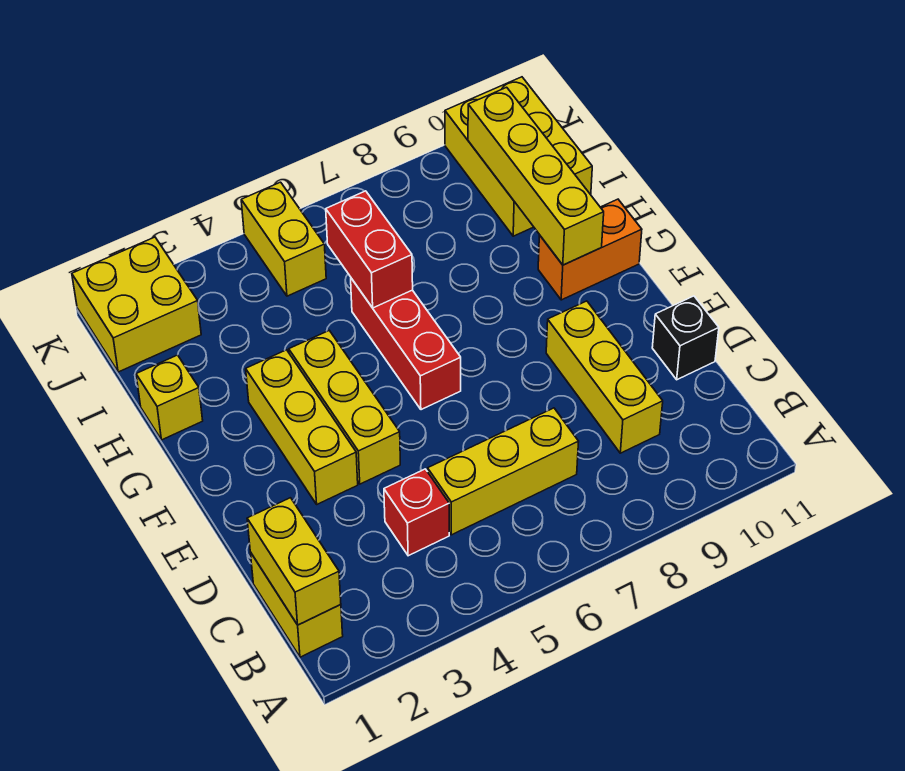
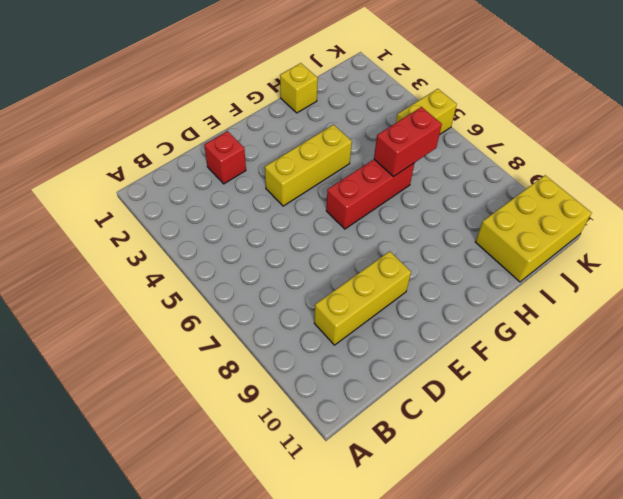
red 1x1 brick [204,131,246,184] -> red 1x1 brick moved to [384,469,449,556]
none -> yellow 1x2 brick [250,552,343,657]
none -> yellow 1x3 brick [428,408,579,535]
none -> black 1x1 brick [652,296,719,380]

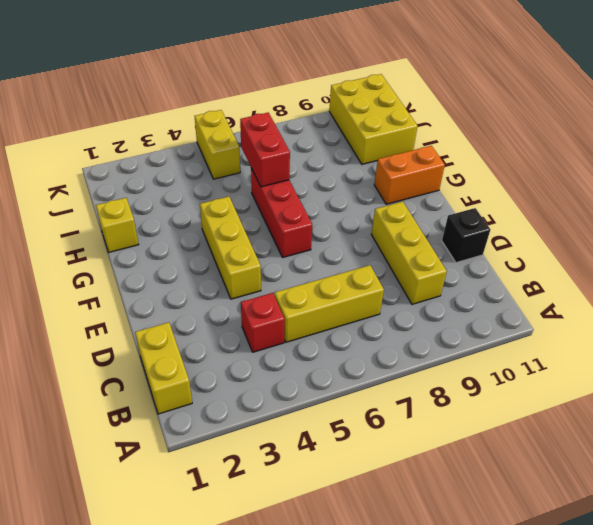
none -> yellow 1x3 brick [246,350,358,504]
none -> yellow 2x2 brick [72,237,201,372]
none -> yellow 1x2 brick [247,498,341,625]

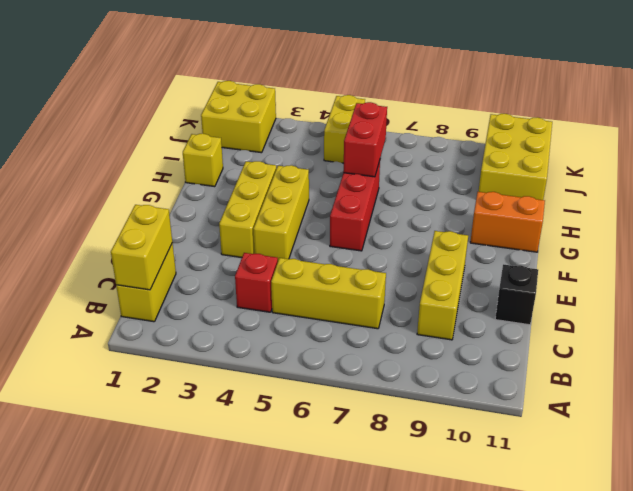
none -> yellow 1x4 brick [468,87,604,265]

